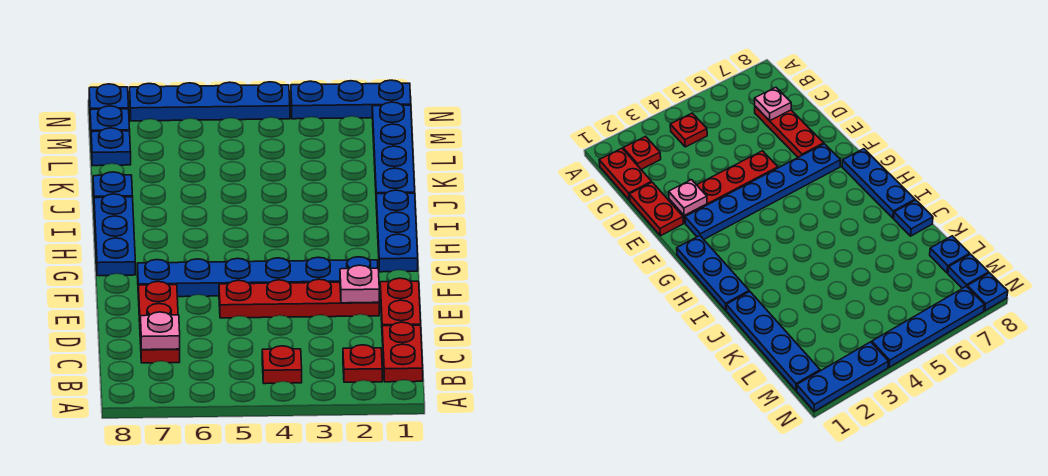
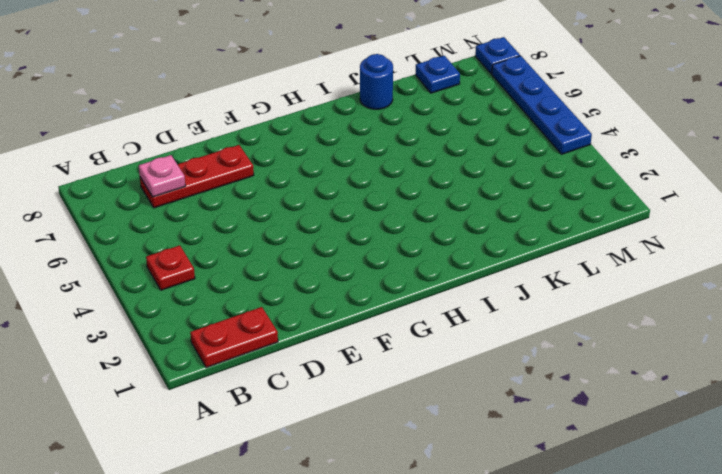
blue 1x1 round brick [360,54,393,109] -> blue 1x1 plate [93,172,133,198]
none -> red 1x1 plate [343,345,382,382]
none -> red 1x2 plate [380,278,421,326]
none -> red 1x4 plate [219,279,379,318]

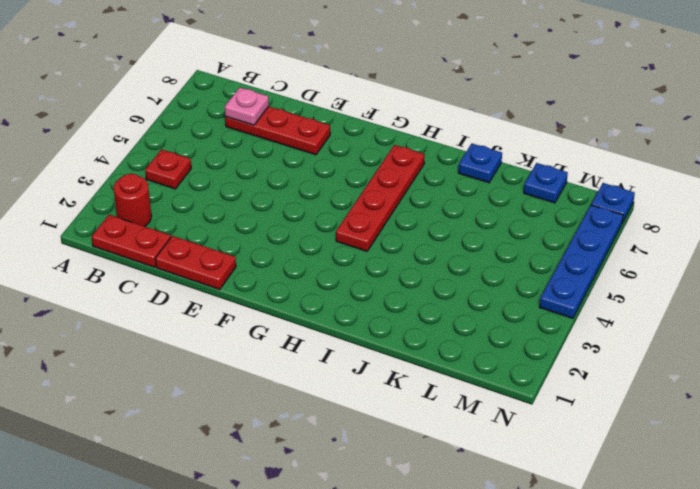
red 1x1 round brick [114,174,151,226] -> red 1x1 plate [343,345,382,382]
red 1x4 plate [336,145,425,251] -> red 1x4 plate moved to [219,279,379,318]
none -> blue 1x6 plate [137,257,378,297]
none -> blue 1x3 plate [376,190,418,272]
none -> blue 1x3 plate [94,194,135,276]

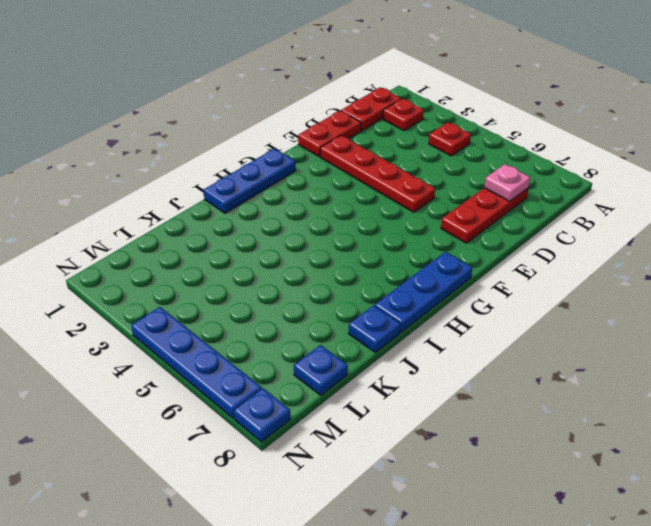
none -> blue 1x6 plate [137,257,378,297]
none -> blue 1x4 plate [372,102,415,194]
none -> blue 1x1 plate [90,106,130,132]

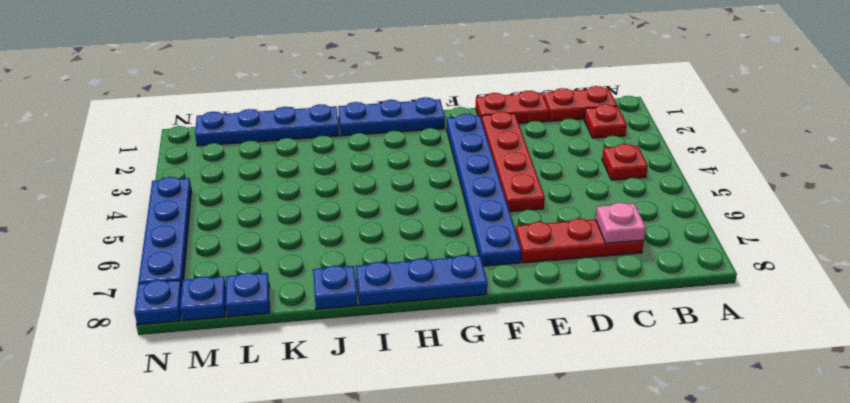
none -> blue 1x3 plate [291,80,411,119]
none -> pink 1x1 plate [340,265,379,303]

